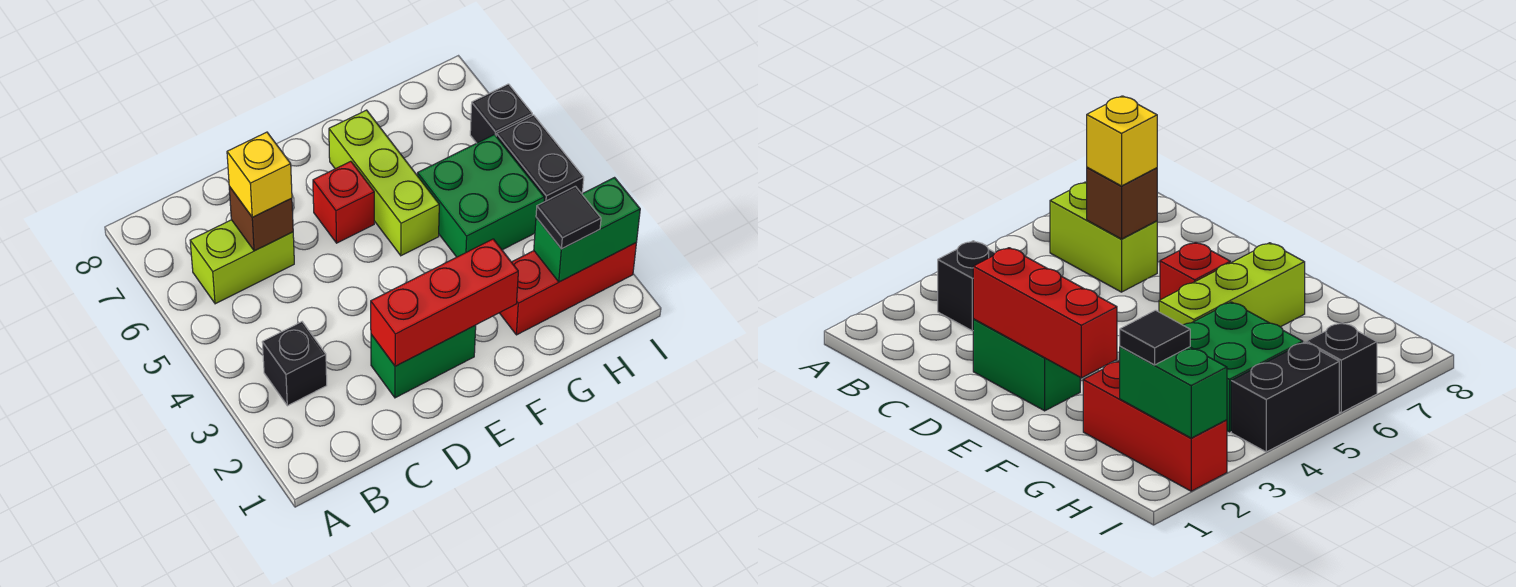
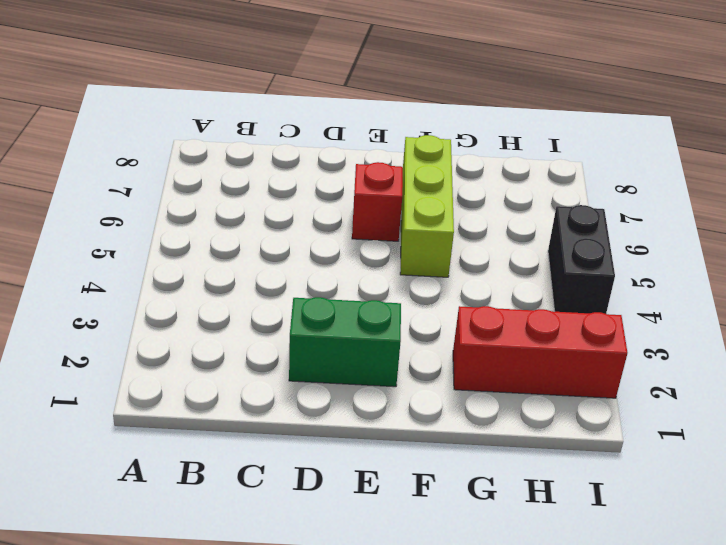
none -> black 1x1 brick [262,322,327,406]
none -> lime 1x2 brick [190,220,294,304]
none -> green 2x2 brick [417,135,544,257]

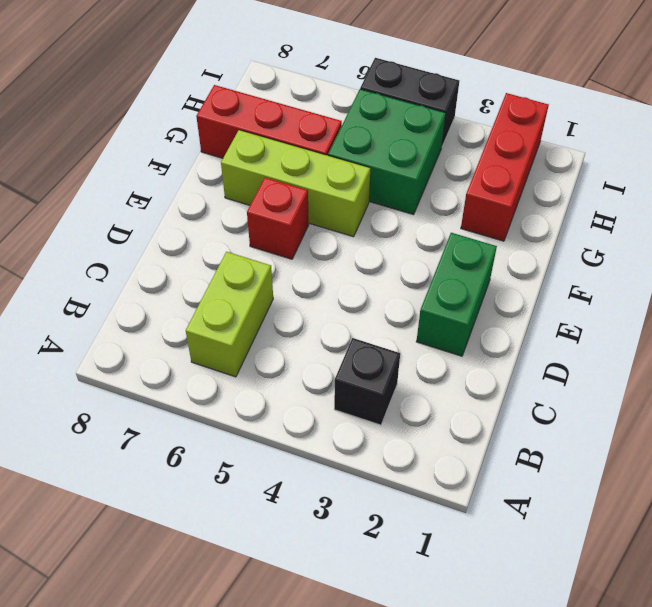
red 1x3 brick [196,85,342,158] -> red 1x3 brick turned to [371,239,518,366]
none -> black 1x1 brick [470,84,532,143]
none -> brown 1x1 brick [229,187,293,251]
none -> green 1x2 brick [534,178,640,282]

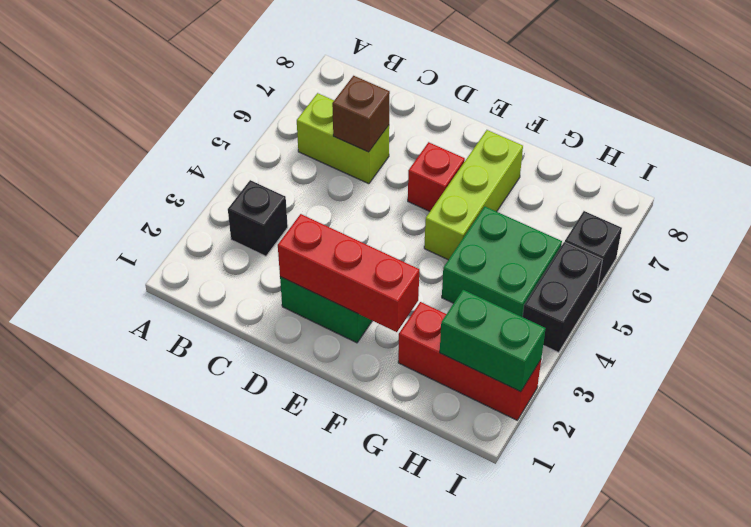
none -> yellow 1x1 brick [227,132,292,217]
none -> black 1x1 tile [536,186,601,249]

